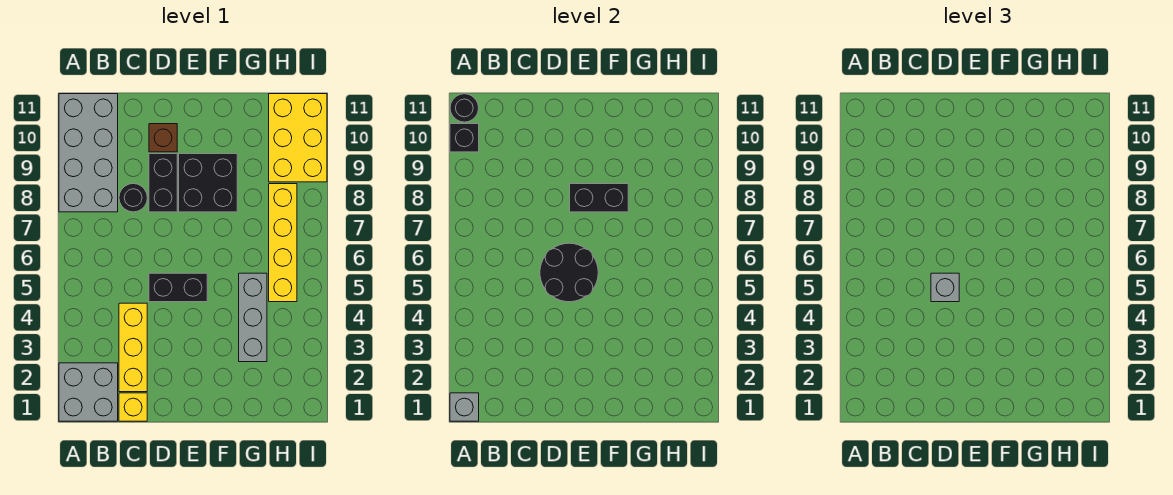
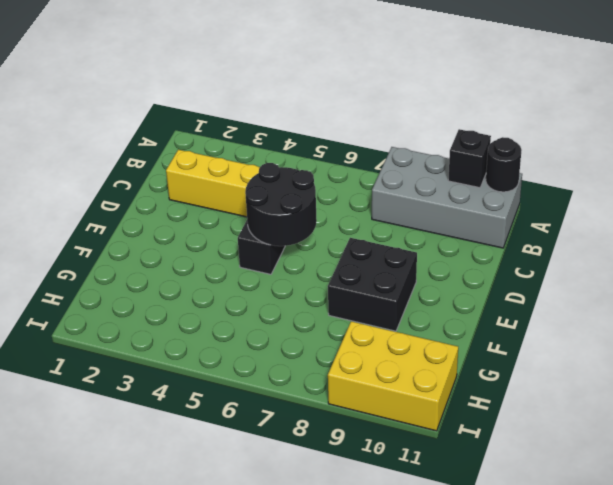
none -> grey 2x2 brick [59,363,118,421]
none -> yellow 1x1 brick [119,393,147,421]
none -> black 1x1 round brick [119,184,147,212]

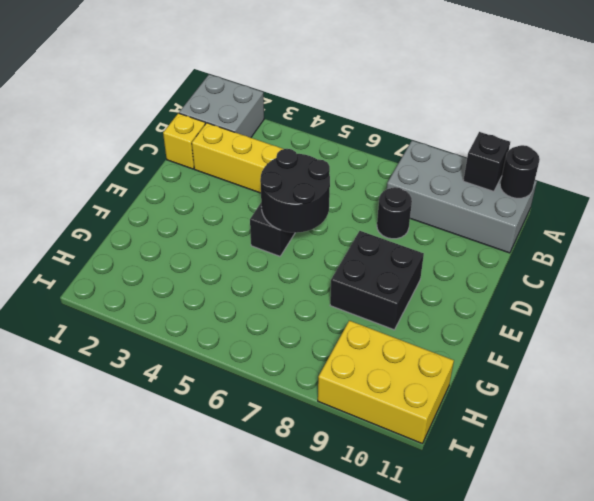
none -> black 1x2 brick [149,154,177,212]
none -> brown 1x1 brick [149,124,177,152]
none -> grey 1x3 brick [239,273,267,362]

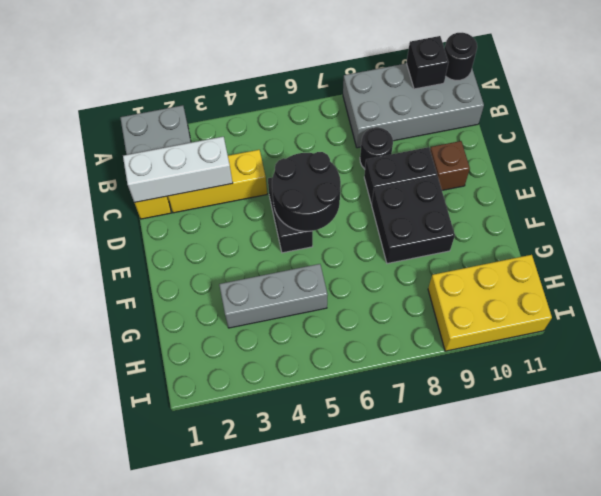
white 1x3 brick [123,137,233,203] -> none
none -> yellow 1x4 brick [269,184,297,302]
none -> grey 1x1 brick [450,393,479,421]
none -> black 1x2 brick [570,184,628,212]

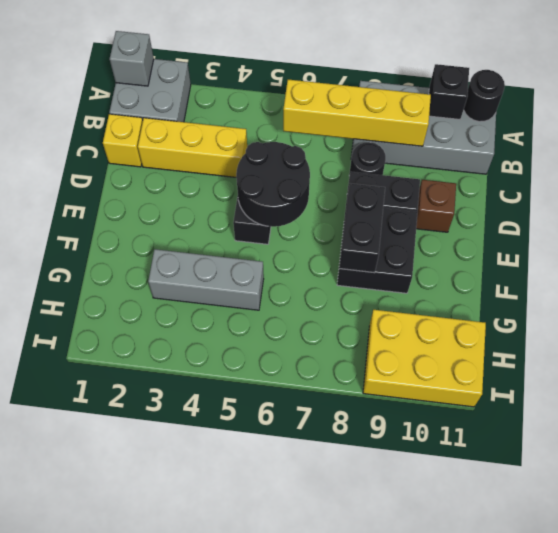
yellow 1x4 brick [283,80,431,146] -> yellow 1x4 brick moved to [269,184,297,302]
none -> grey 1x1 brick [931,273,959,302]

